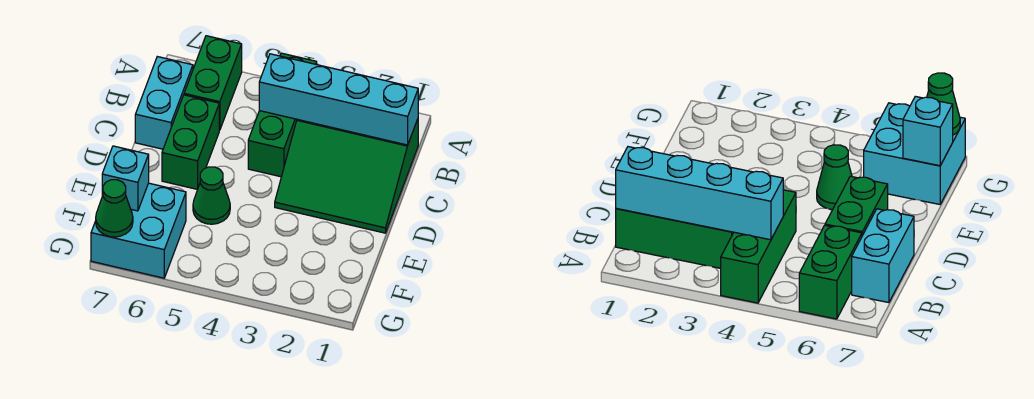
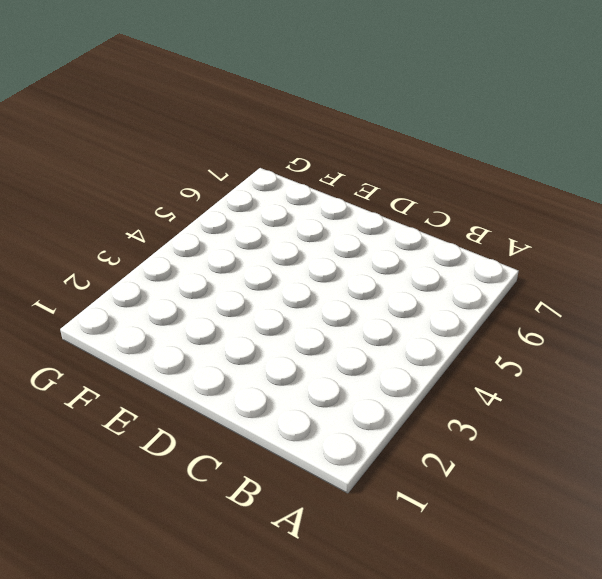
none -> green 1x3 brick [248,53,317,177]
none -> green 1x2 brick [184,36,242,130]

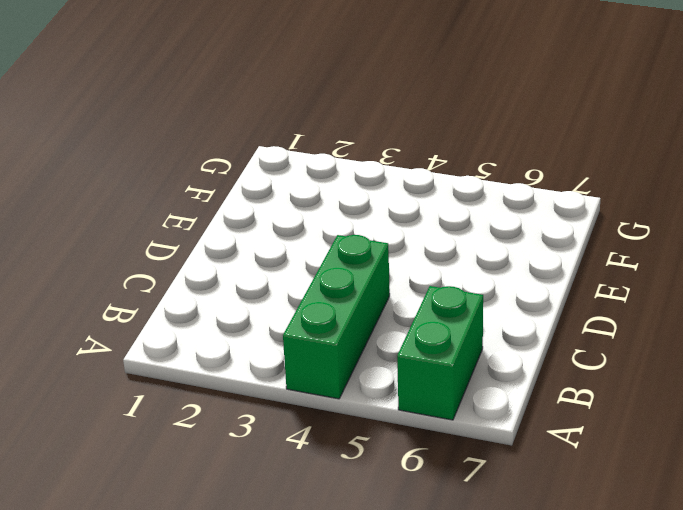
none -> green 3x3 slope [275,119,418,233]
none -> cyan 1x2 brick [135,57,193,149]

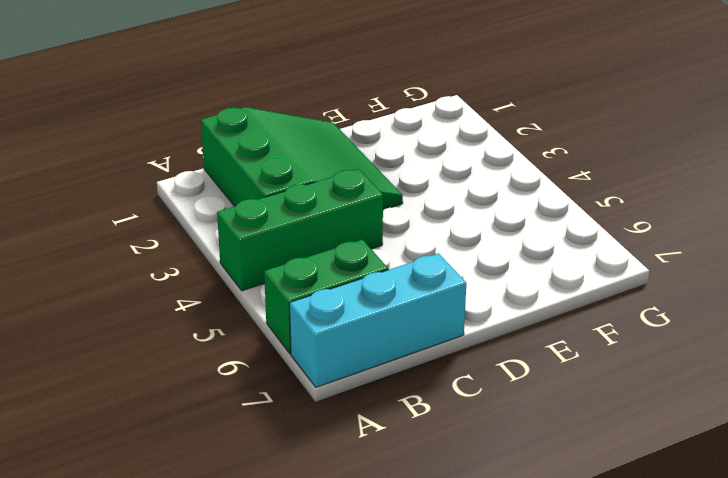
cyan 1x3 brick [290,253,466,387] -> cyan 1x2 brick [135,57,193,149]
none -> green 1x2 brick [162,95,219,190]
none -> green 1x1 cone [193,167,230,224]

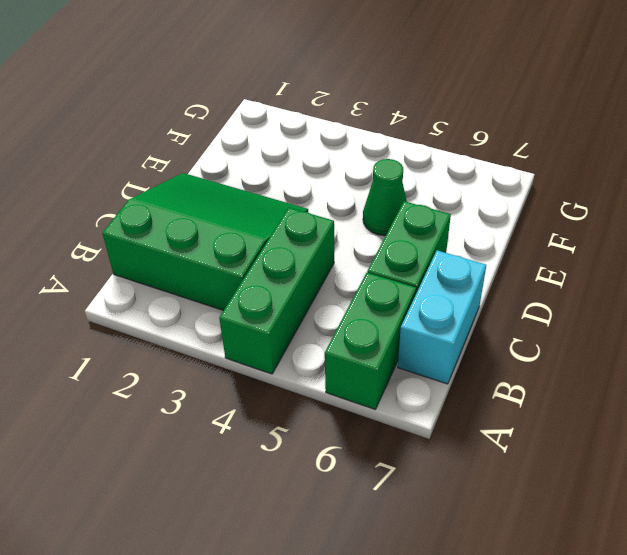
none -> cyan 2x2 brick [91,183,186,278]
none -> cyan 1x4 brick [259,54,418,145]

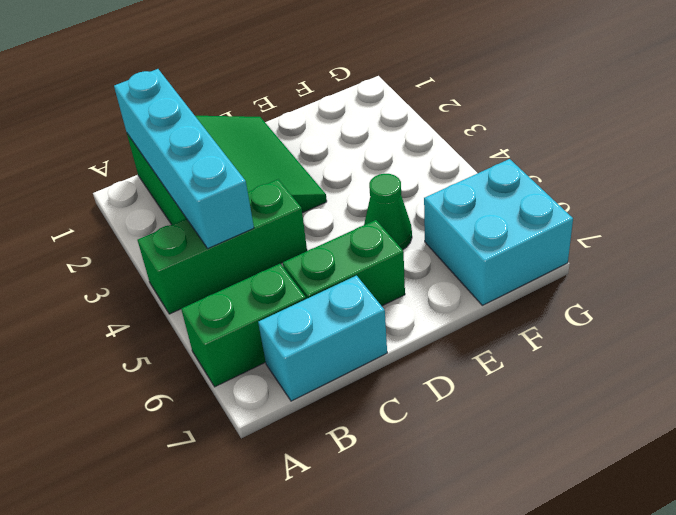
none -> cyan 1x1 brick [102,146,149,211]
none -> green 1x1 cone [96,180,133,237]

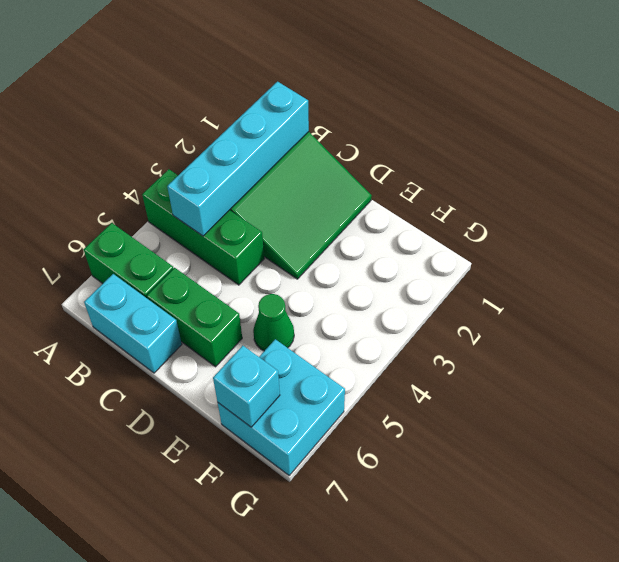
none -> green 1x1 cone [96,180,133,237]

